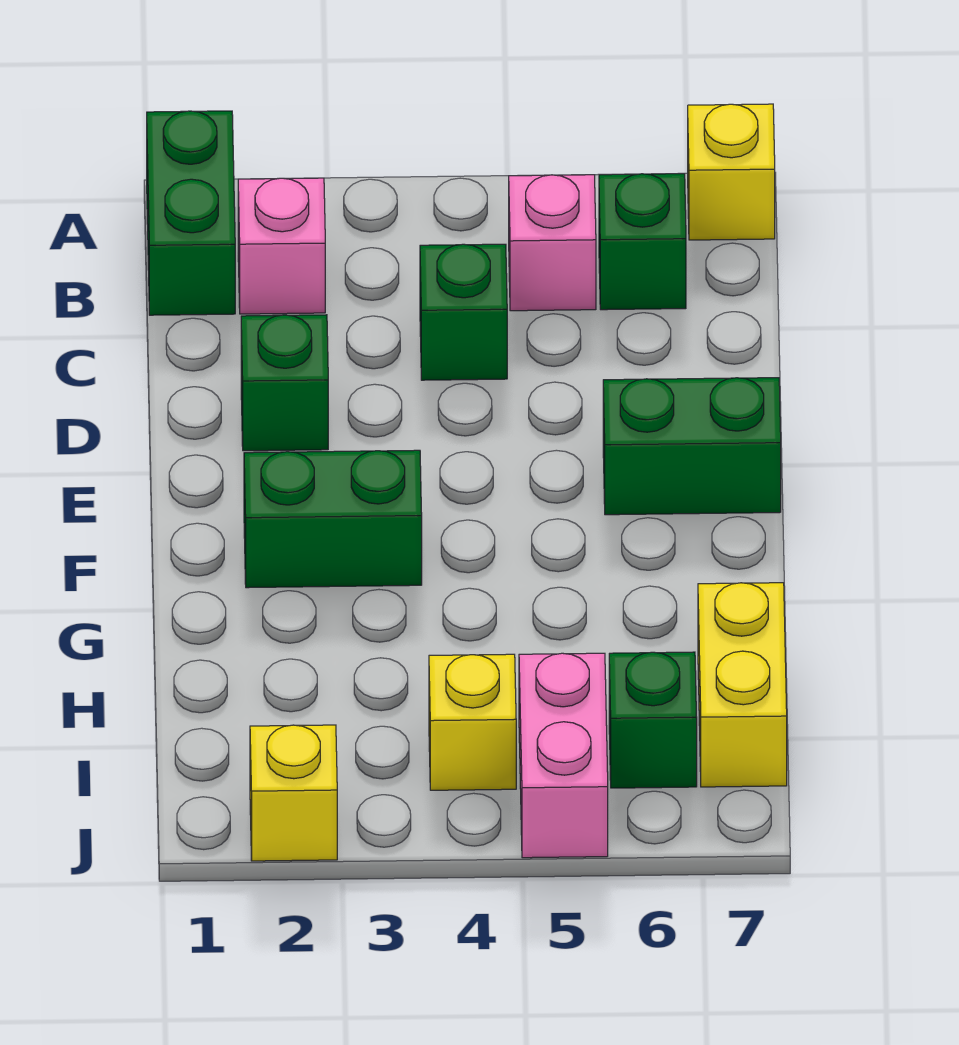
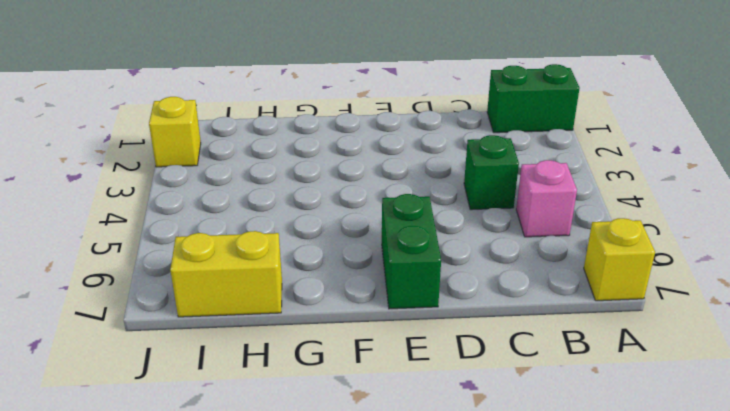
none -> pink 1x1 brick [238,178,325,314]
none -> green 1x1 brick [599,174,686,310]
none -> green 1x1 brick [241,315,328,451]

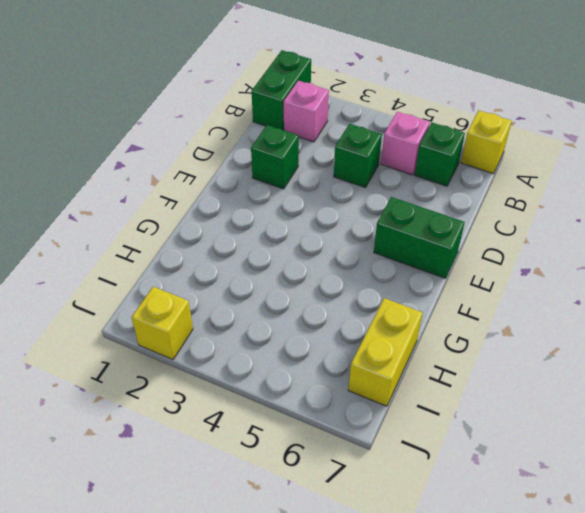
none -> green 1x2 brick [244,450,422,588]
none -> yellow 1x1 brick [429,654,516,790]
none -> pink 1x2 brick [519,653,608,858]

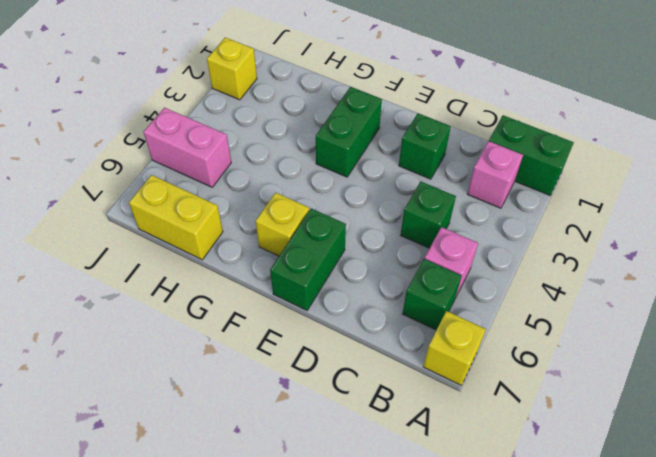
yellow 1x1 brick [255,193,309,256] -> yellow 1x1 brick moved to [429,654,516,790]
none -> green 1x1 brick [609,652,697,788]

